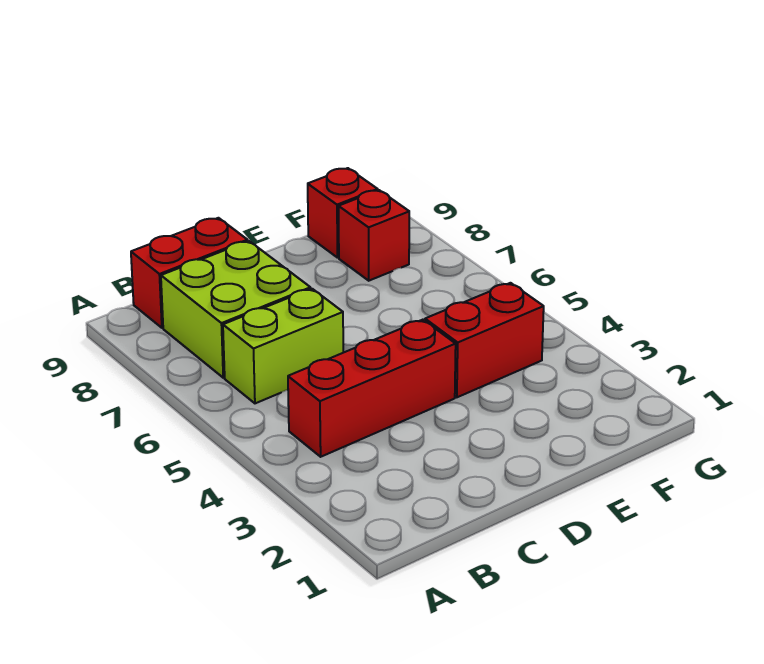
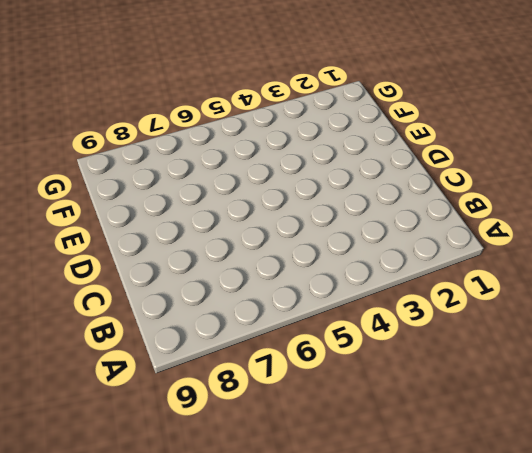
none -> red 1x3 brick [288,320,456,457]
none -> lime 1x2 brick [223,289,343,403]

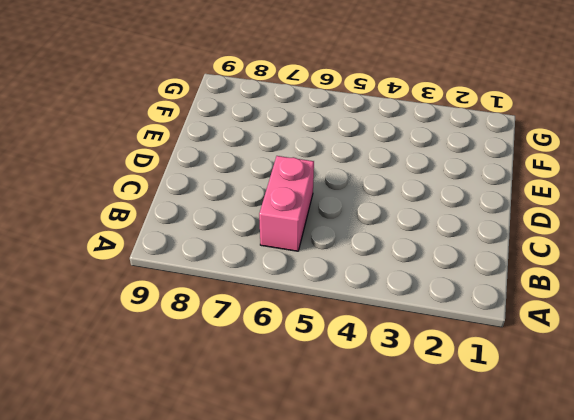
pink 1x2 brick [259,156,314,251] -> lime 1x2 brick [223,289,343,403]
none -> red 1x3 brick [288,320,456,457]
none -> lime 2x2 brick [161,241,311,378]

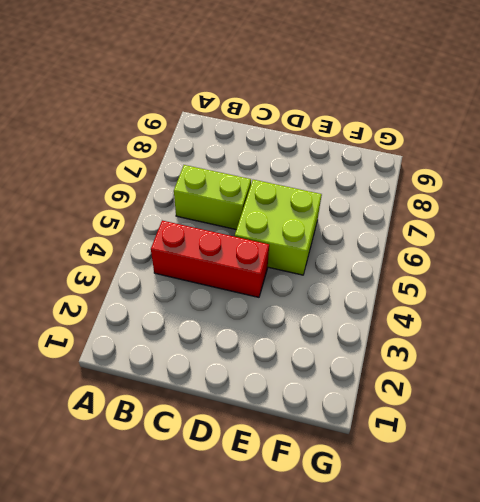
lime 2x2 brick [235,180,322,275] -> lime 2x2 brick moved to [161,241,311,378]
none -> red 1x2 brick [131,218,248,328]
none -> red 1x2 brick [425,283,544,397]

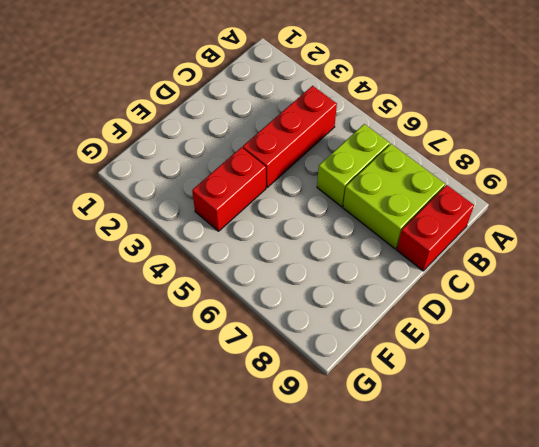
none -> red 1x1 brick [339,190,409,281]
none -> red 1x1 brick [308,168,378,258]

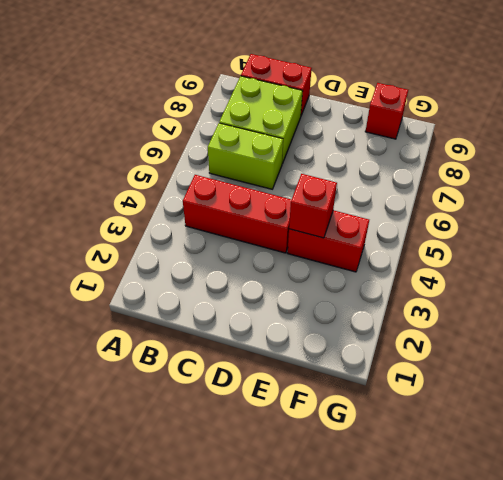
red 1x1 brick [289,174,337,238] -> red 1x1 brick moved to [339,190,409,281]

